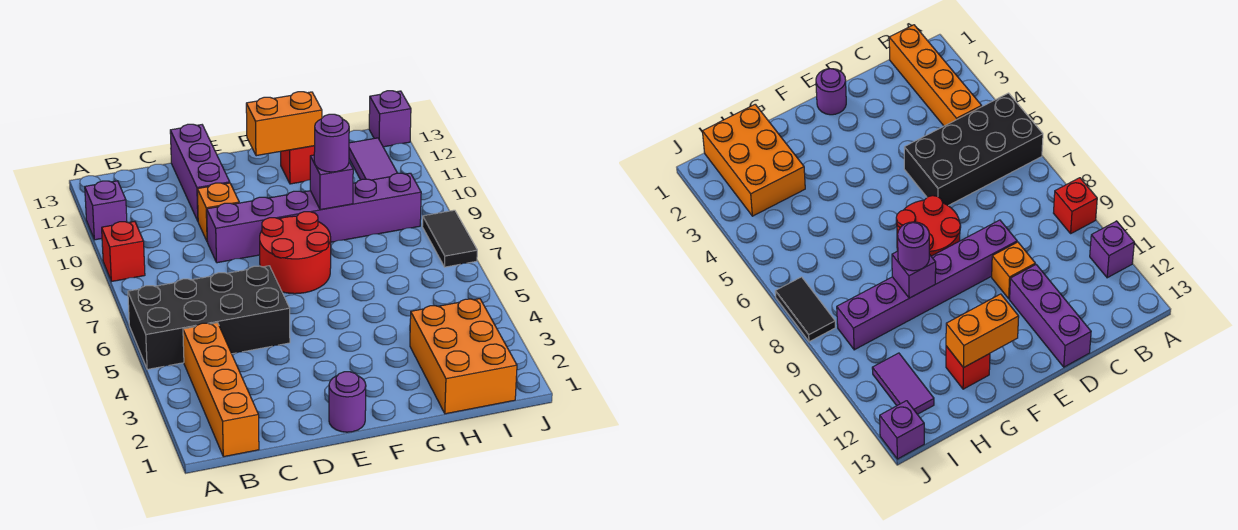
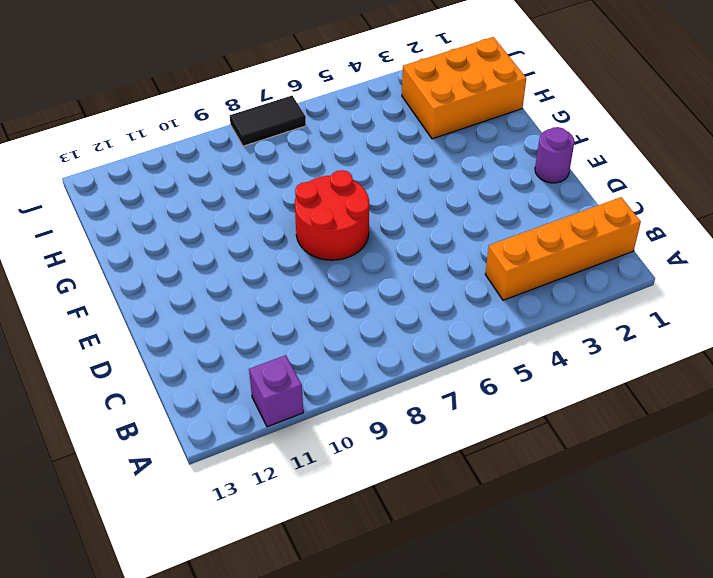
none -> black 2x4 brick [128,266,290,369]
none -> red 1x1 brick [102,221,145,281]
none -> purple 1x6 brick [207,173,421,263]

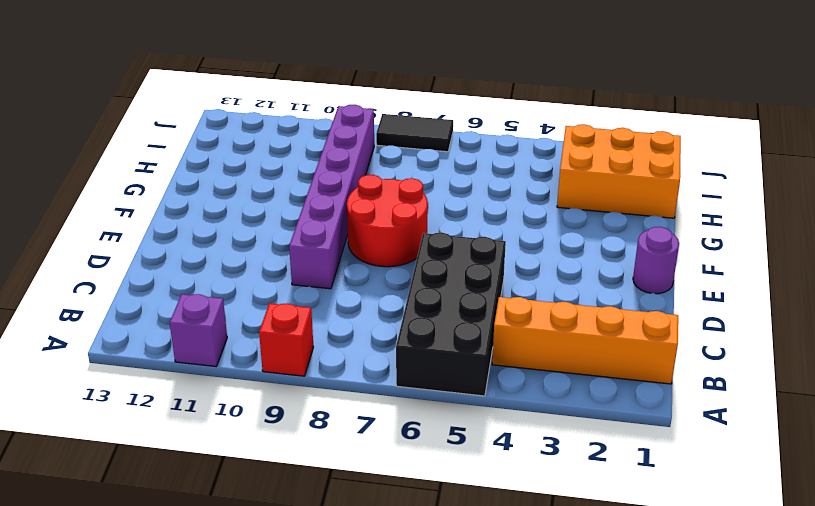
none -> orange 1x1 brick [197,183,239,241]
none -> purple 1x3 brick [170,124,230,221]
none -> red 1x1 brick [281,146,315,184]

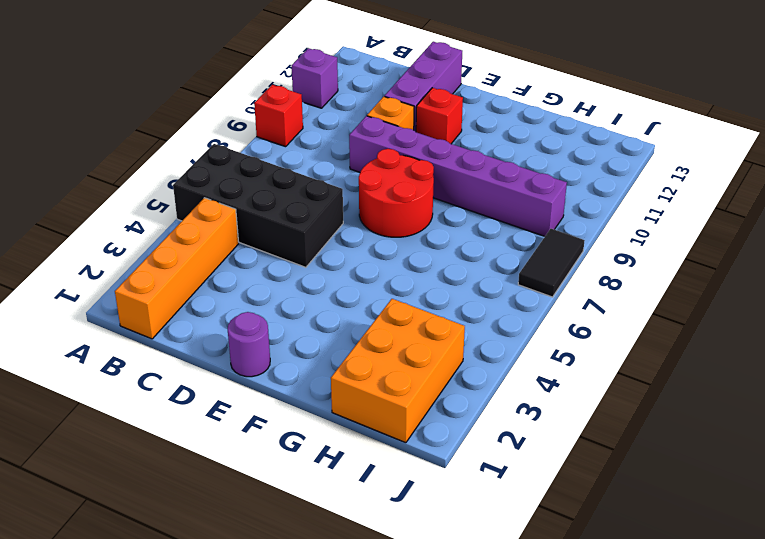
red 1x1 brick [416,88,463,144] -> red 1x1 brick moved to [281,146,315,184]
none -> purple 1x2 tile [349,138,397,180]
none -> purple 1x1 brick [369,91,411,147]
none -> orange 1x2 brick [246,92,322,156]

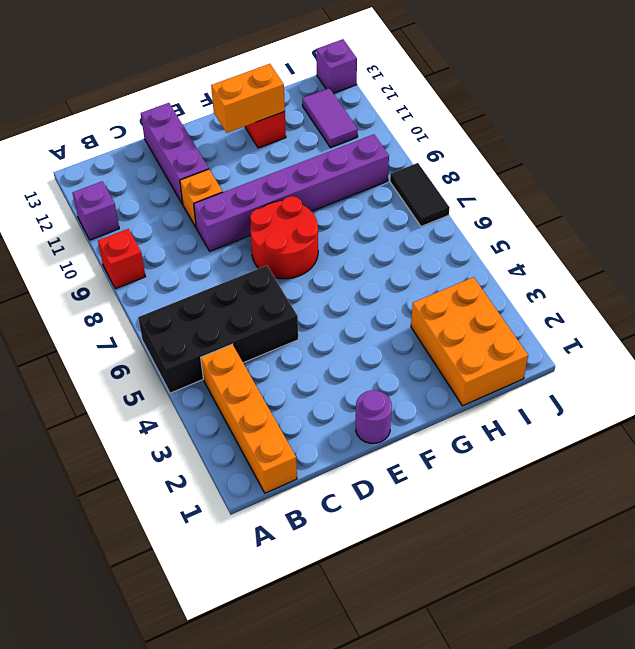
none -> purple 1x1 brick [310,155,353,210]
none -> purple 1x1 round brick [314,114,349,172]

